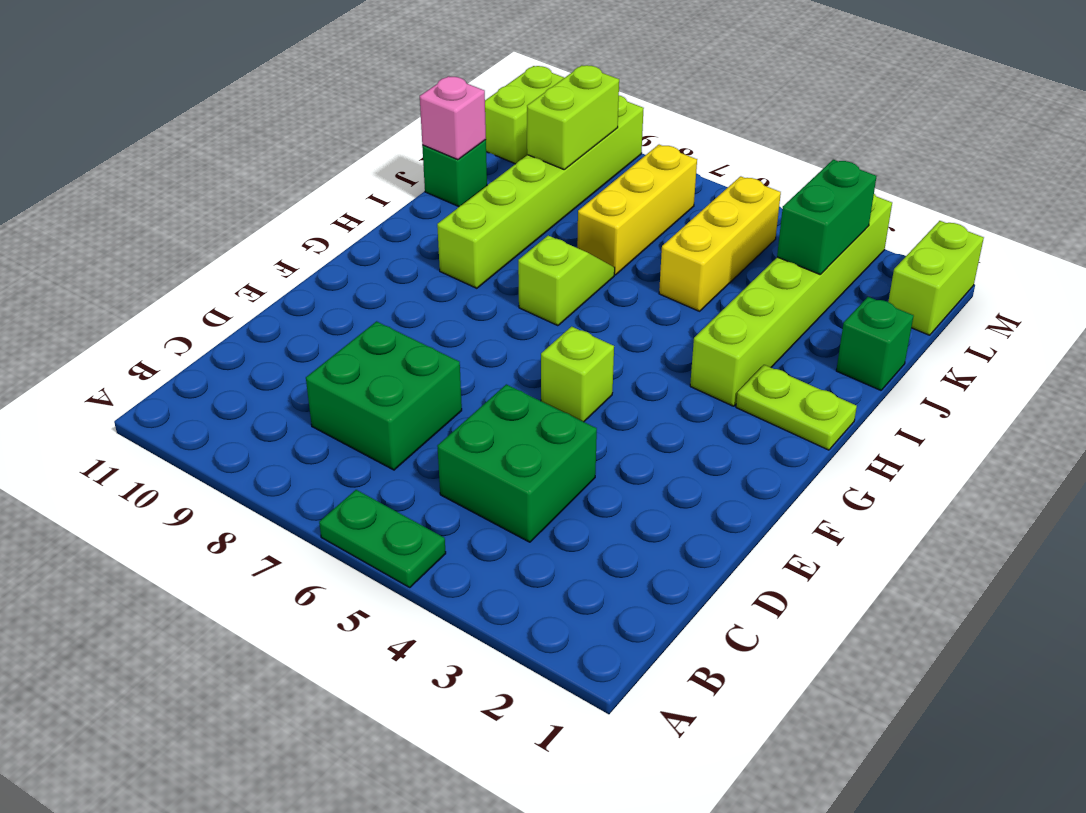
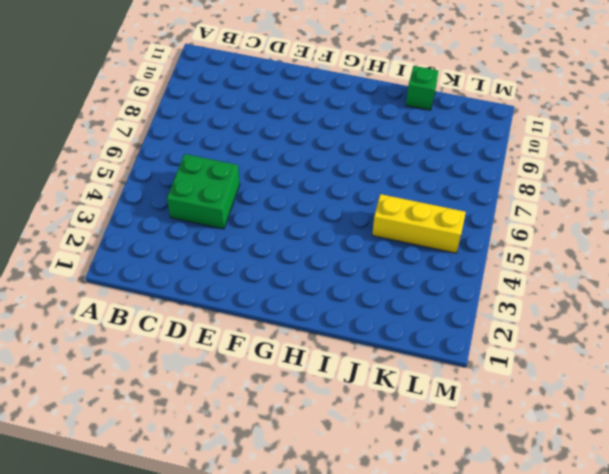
none -> green 1x2 plate [319,490,446,587]
none -> green 2x2 brick [306,321,462,470]
none -> lime 1x1 brick [541,327,614,422]

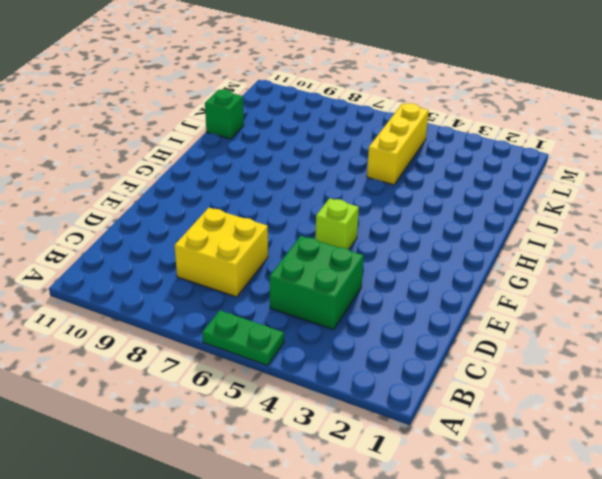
yellow 2x2 brick [174,208,268,297] -> green 2x2 brick [306,321,462,470]
none -> lime 1x2 plate [736,365,857,450]
none -> lime 1x6 brick [690,194,892,406]
none -> lime 1x2 slope [518,236,615,326]

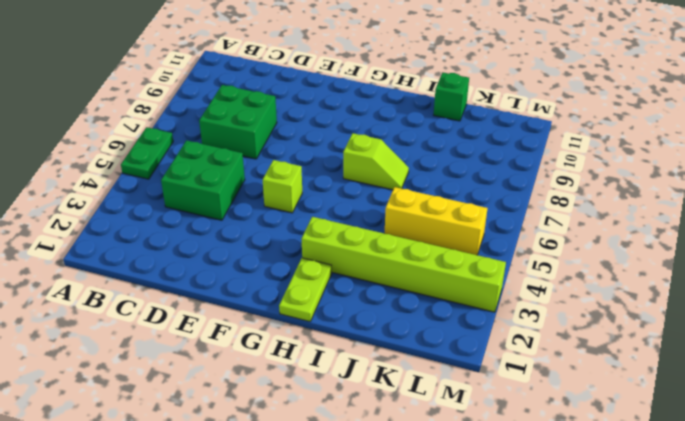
none -> lime 1x6 brick [437,95,644,288]
none -> green 1x1 brick [836,297,914,390]
none -> yellow 1x3 brick [577,145,697,275]

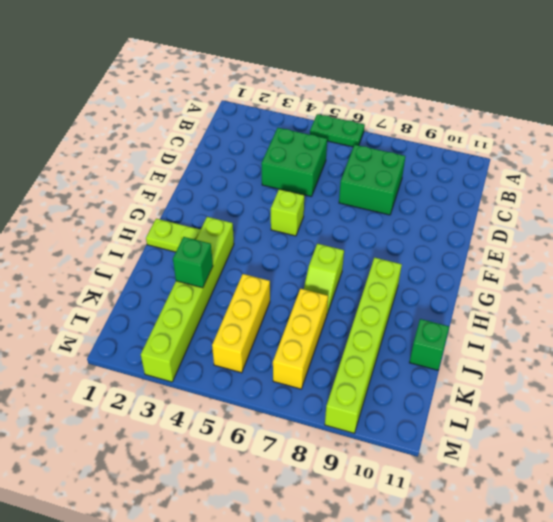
green 1x1 brick [173,237,213,288] -> green 1x1 brick moved to [836,297,914,390]
none -> lime 1x2 brick [888,221,984,335]
none -> lime 1x2 brick [485,66,564,164]
none -> pink 1x1 brick [420,76,486,160]

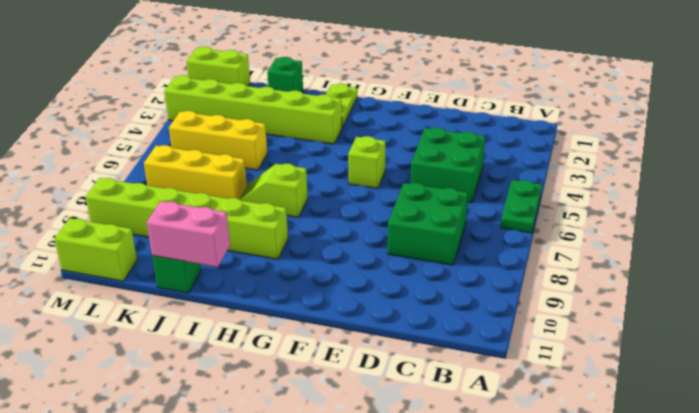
pink 1x2 brick [147,201,230,267] -> pink 1x1 brick [420,76,486,160]
none -> green 1x2 brick [777,160,877,275]
none -> lime 1x2 brick [527,65,619,169]

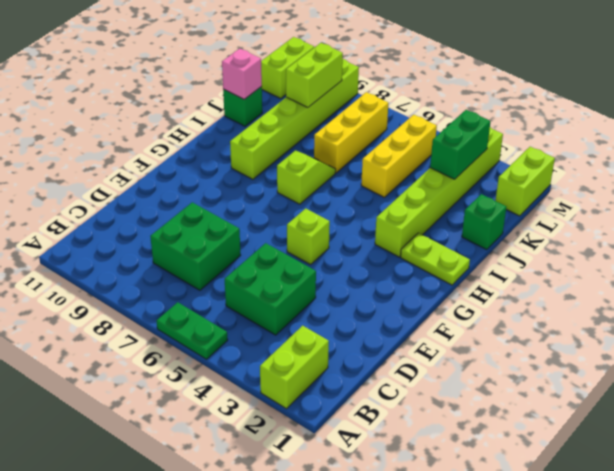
lime 1x2 brick [260,326,329,409] -> none

